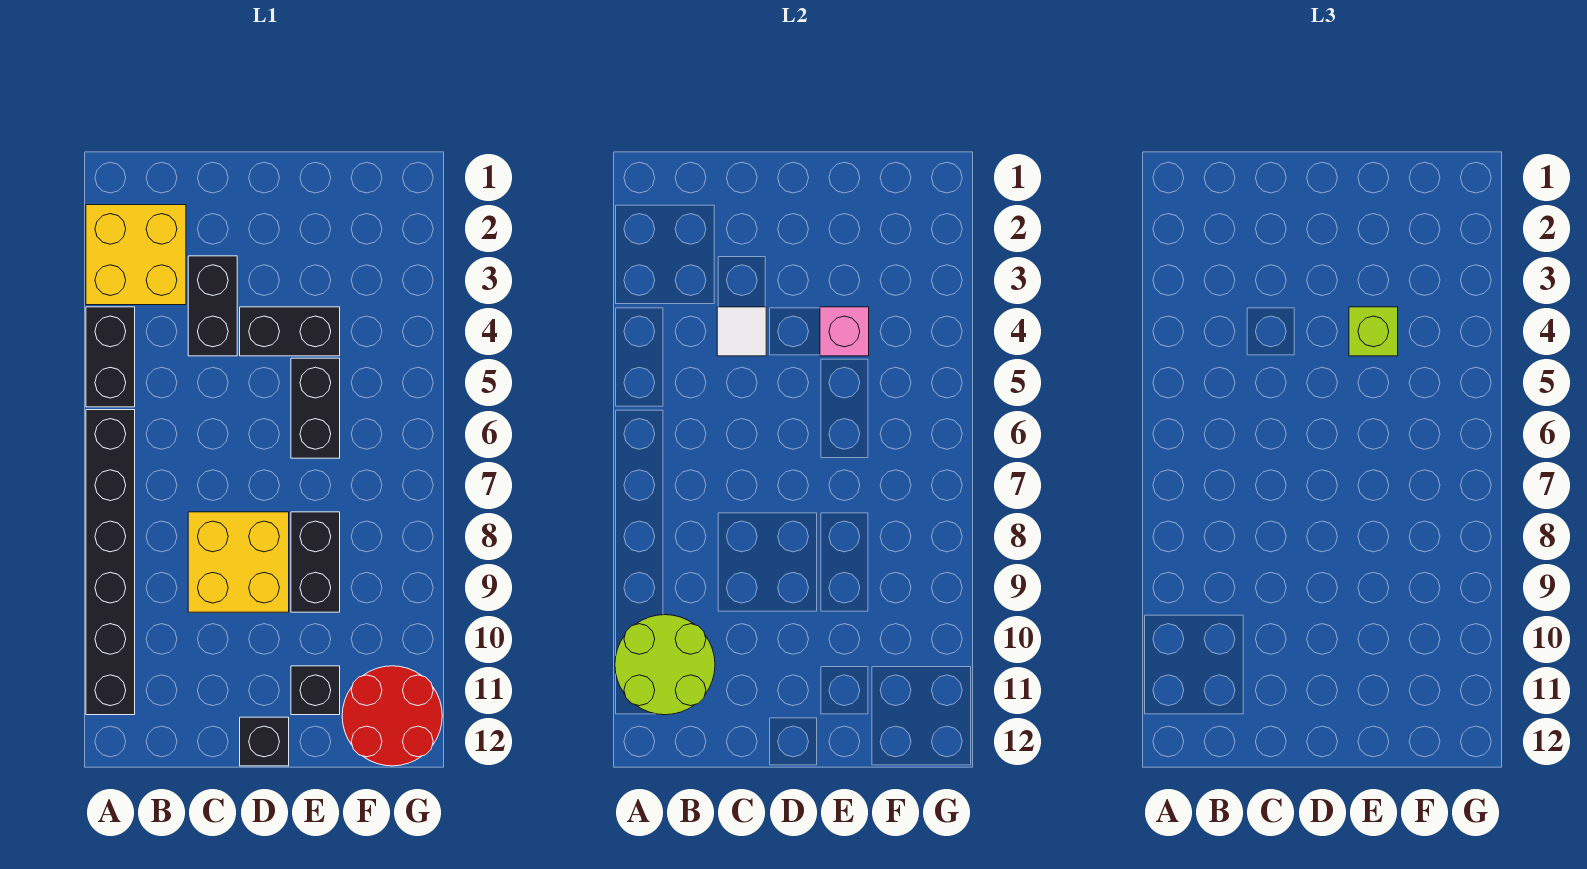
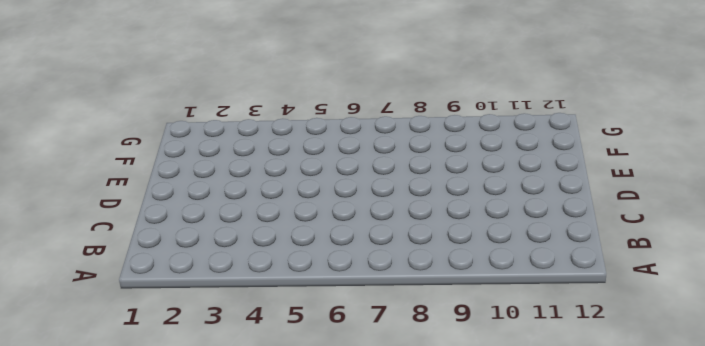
none -> yellow 2x2 brick [86,205,186,305]
none -> black 1x2 brick [86,307,135,407]
none -> black 1x6 brick [86,410,135,715]

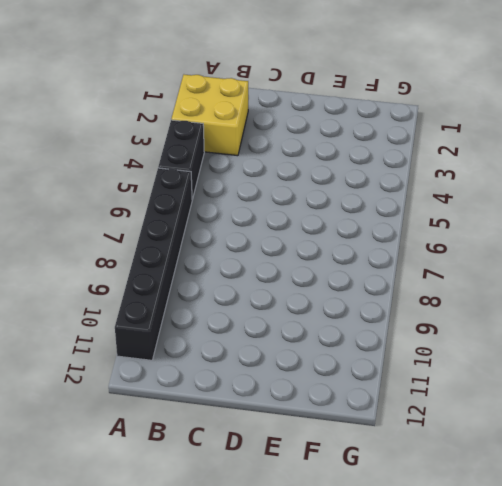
none -> black 1x2 brick [188,256,237,356]
none -> yellow 2x2 brick [188,512,289,612]
none -> black 1x2 brick [240,307,340,356]

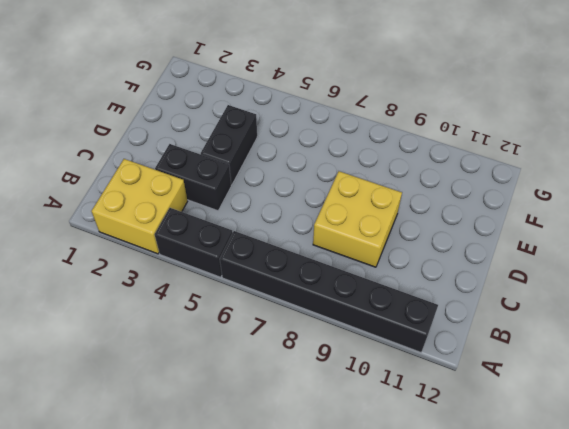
none -> black 1x1 brick [240,717,289,766]
none -> black 1x2 brick [291,358,340,458]
none -> black 1x2 brick [291,512,340,612]

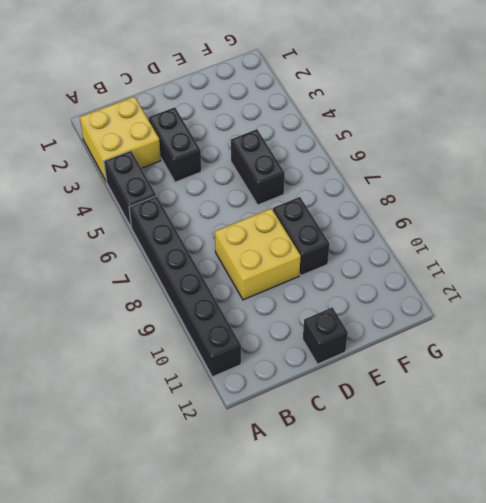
none -> black 1x2 brick [240,307,340,356]
none -> black 1x1 brick [291,666,340,715]
none -> red 2x2 round brick [342,666,442,766]

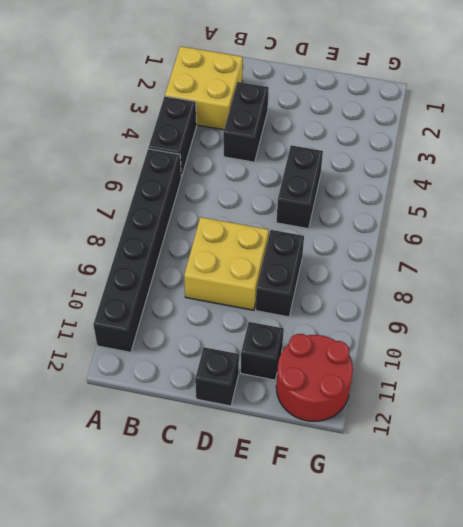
none -> black 1x2 brick [240,307,340,356]
none -> lime 2x2 round brick [615,615,715,715]
none -> white 1x1 tile [717,307,766,356]

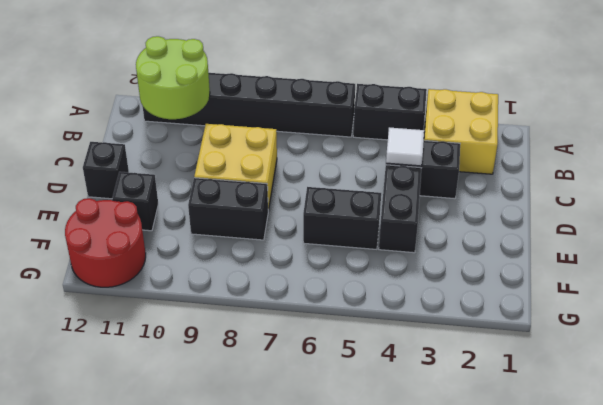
none -> pink 1x1 brick [820,307,869,356]
none -> lime 1x1 brick [1349,307,1398,356]

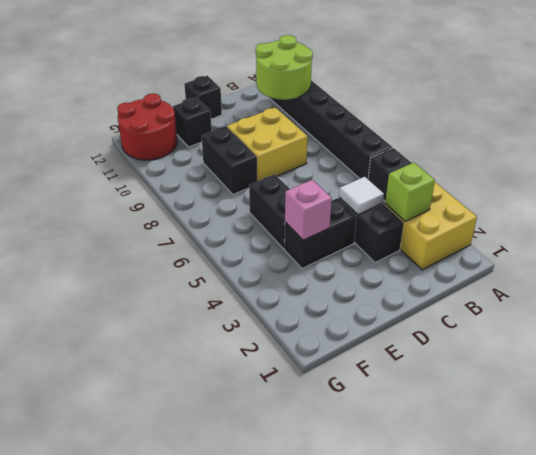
lime 1x1 brick [385,163,435,221] -> lime 1x1 brick moved to [1349,307,1398,356]

